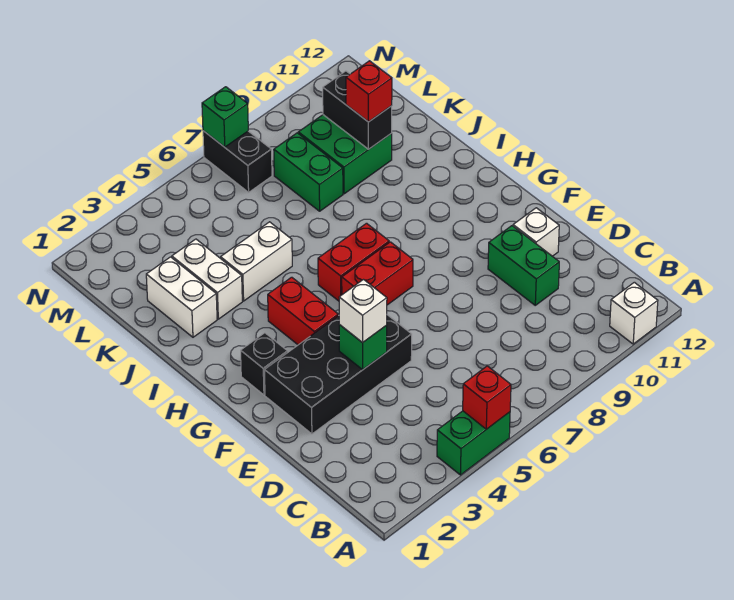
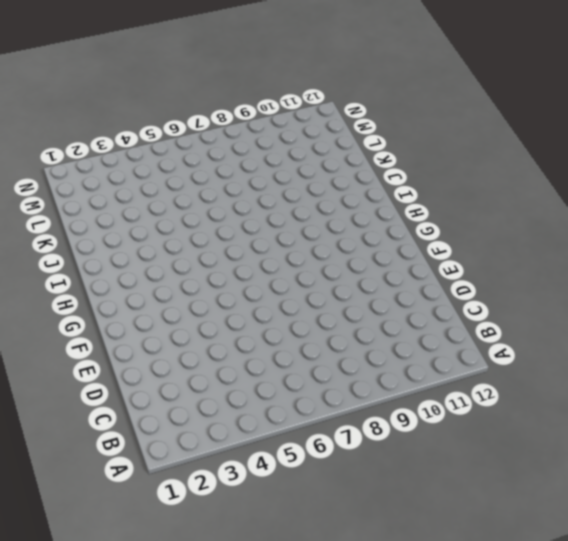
none -> green 1x2 brick [437,411,510,475]
none -> white 1x1 brick [610,282,658,344]
none -> green 1x2 brick [488,226,559,305]

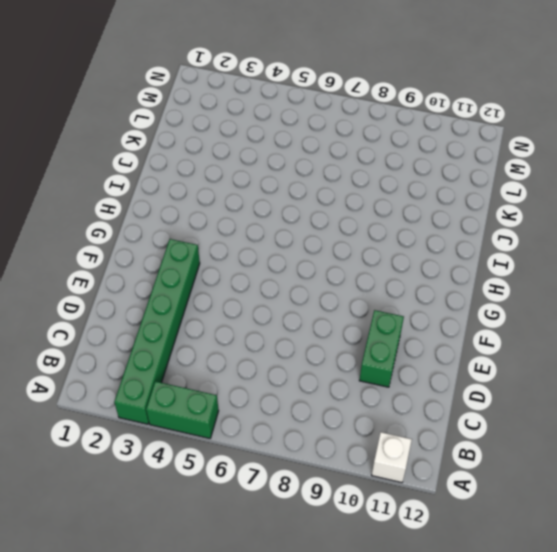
green 1x6 brick [114,239,200,424] -> black 2x4 brick [265,315,412,434]
none -> white 1x1 brick [513,208,559,256]
none -> black 1x1 brick [241,333,288,395]
none -> red 1x2 brick [268,277,338,345]

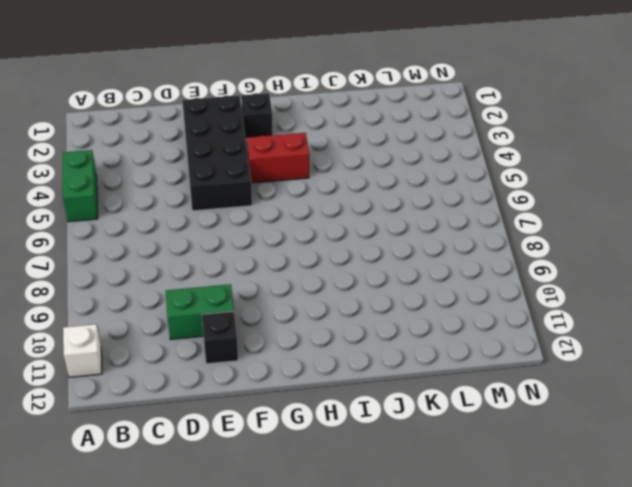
black 1x1 brick [202,311,238,364] -> white 1x1 brick [513,208,559,256]
none -> red 1x2 brick [342,242,413,305]
none -> red 1x2 brick [318,223,389,301]
none -> white 1x2 brick [146,257,217,337]

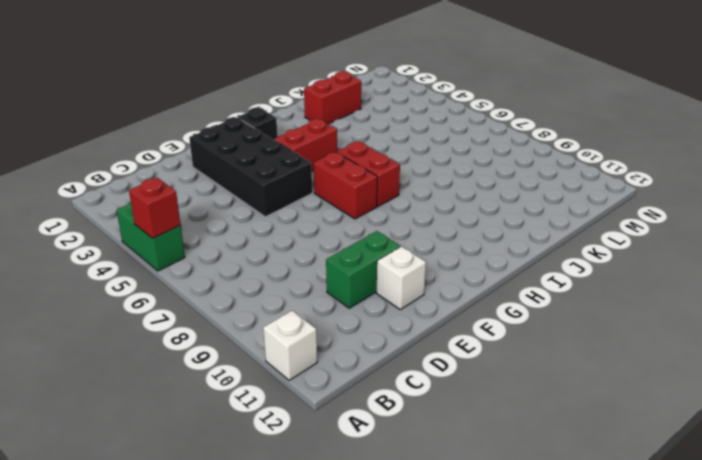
red 1x2 brick [304,71,361,124] -> white 1x2 brick [146,257,217,337]
none -> white 1x2 brick [172,239,242,319]
none -> white 1x2 brick [221,222,292,301]
none -> green 1x2 brick [274,133,343,211]

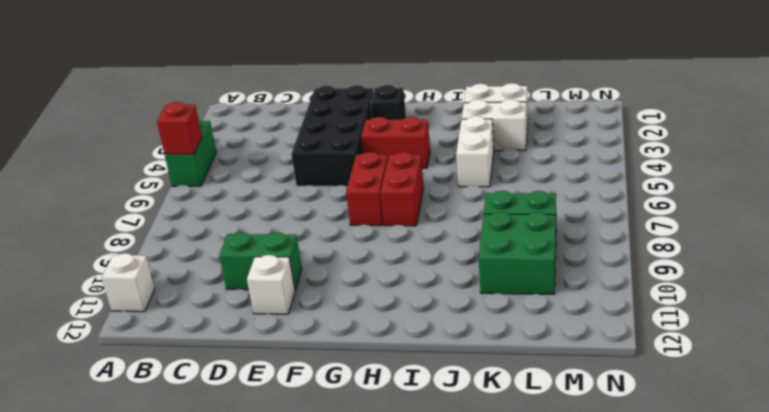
none -> black 1x2 brick [203,131,272,192]
none -> green 1x1 brick [339,325,387,370]
none -> black 1x2 brick [323,71,392,149]

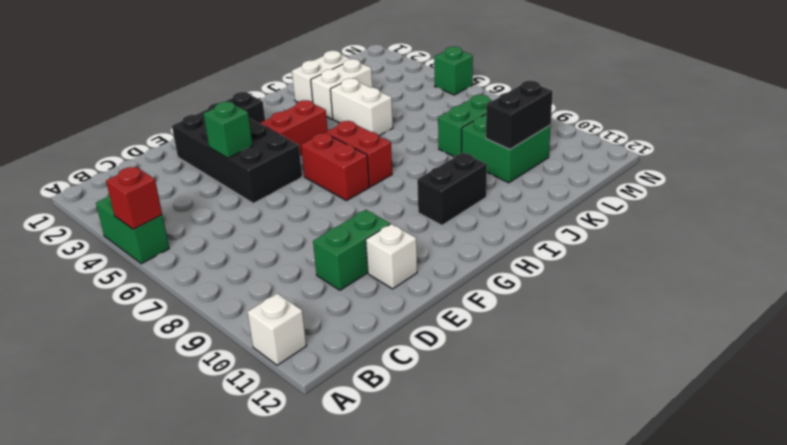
black 1x2 brick [417,153,487,225] -> black 1x2 brick moved to [203,131,272,192]
green 1x1 brick [434,47,473,95] -> green 1x1 brick moved to [202,87,248,147]
none -> white 1x1 brick [339,280,387,343]
none -> red 1x1 brick [346,61,392,122]

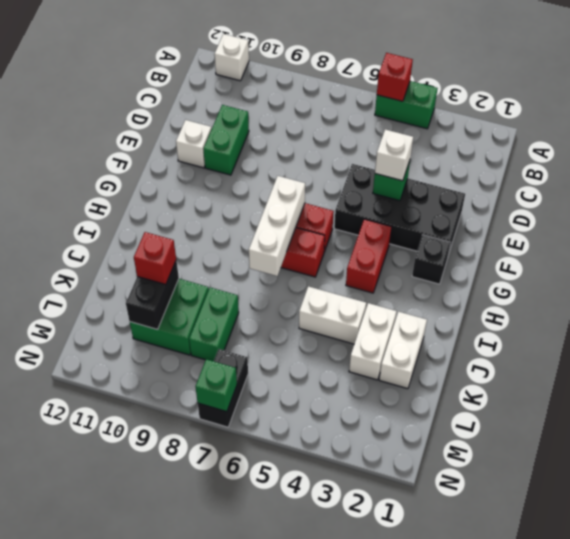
white 1x3 brick [249,176,305,276] -> none

